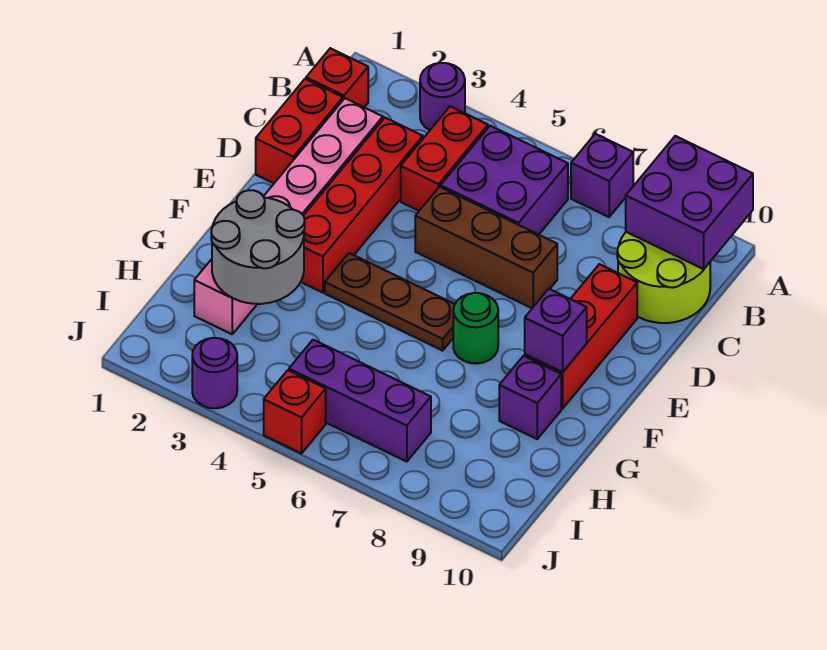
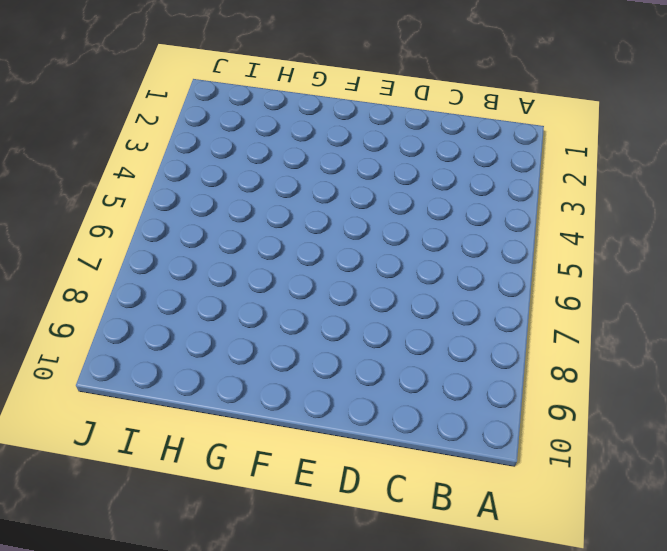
none -> purple 1x1 round brick [420,63,465,130]
none -> purple 1x1 brick [571,134,633,217]
none -> red 1x1 brick [306,48,368,107]

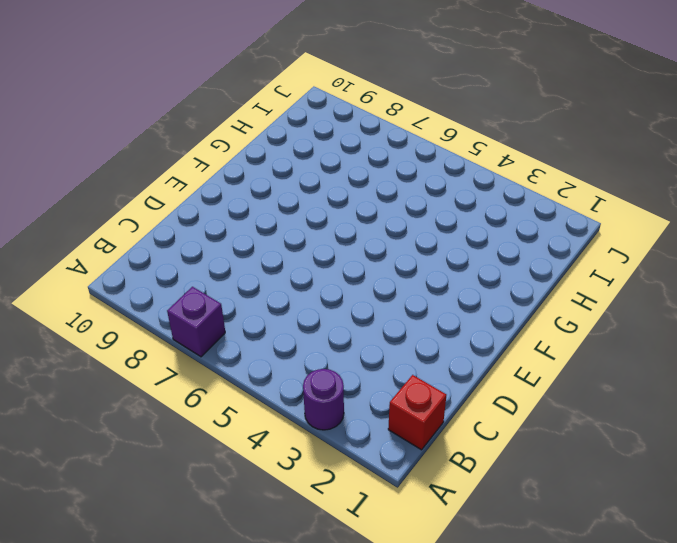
none -> red 1x2 brick [401,106,488,211]
none -> purple 2x2 brick [441,126,568,235]
none -> lime 2x2 round brick [617,232,710,323]

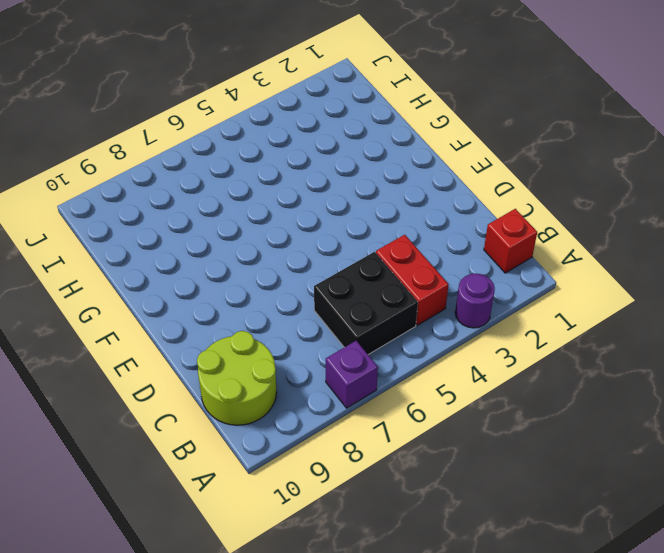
black 2x2 brick [314,252,418,355] -> purple 2x2 brick [441,126,568,235]
none -> red 1x2 brick [256,79,343,183]
none -> pink 1x6 brick [194,98,383,334]
none -> red 1x4 brick [301,118,423,293]

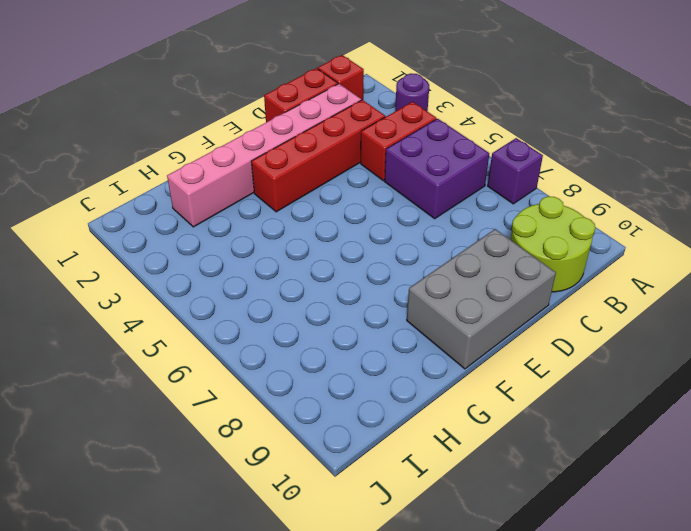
grey 2x3 brick [407,229,556,369] -> red 1x3 brick [525,264,637,409]
none -> brown 1x3 brick [415,187,557,308]
none -> brown 1x3 plate [325,253,455,351]
none -> green 1x1 round brick [453,293,498,364]

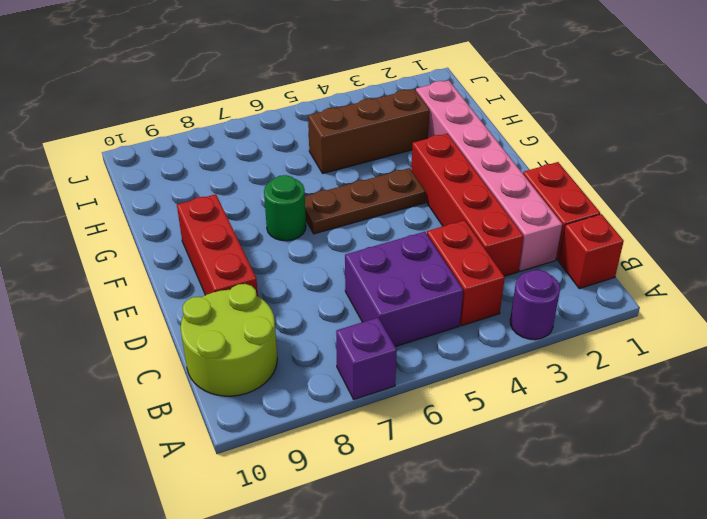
brown 1x3 brick [308,89,430,173] -> brown 1x3 brick moved to [415,187,557,308]
none -> purple 1x1 brick [499,356,561,439]
none -> purple 1x3 brick [289,340,431,462]
none -> purple 1x1 round brick [192,338,237,408]

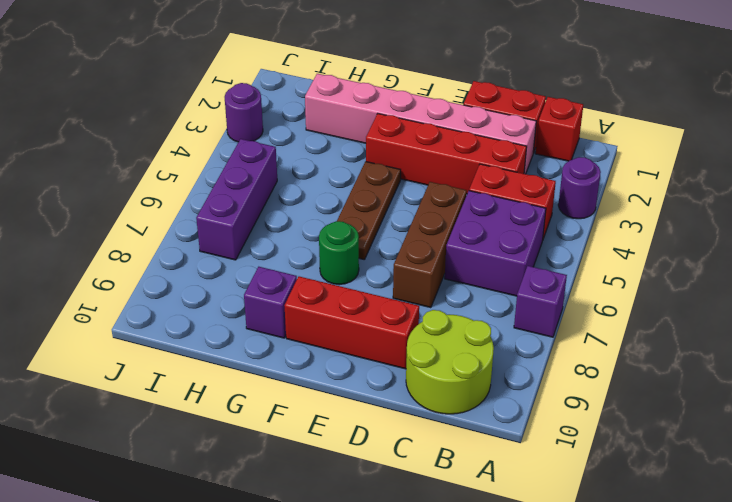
none -> red 1x1 brick [264,370,326,453]
none -> purple 2x2 brick [626,136,753,269]
none -> purple 1x1 brick [525,289,587,372]

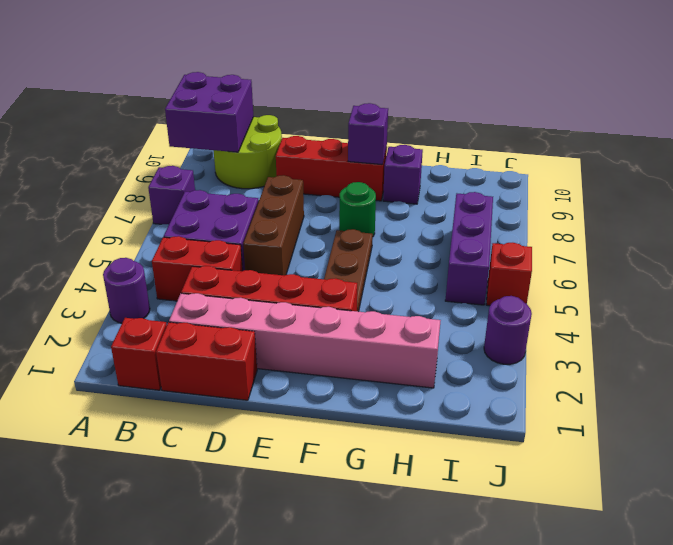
none -> grey 2x2 round brick [211,190,305,304]

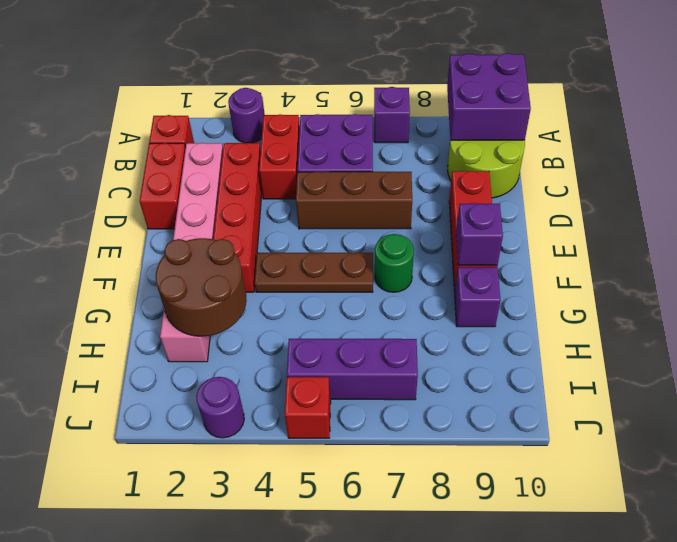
brown 2x2 round brick [156,238,247,337] -> grey 2x2 round brick [211,190,305,304]

